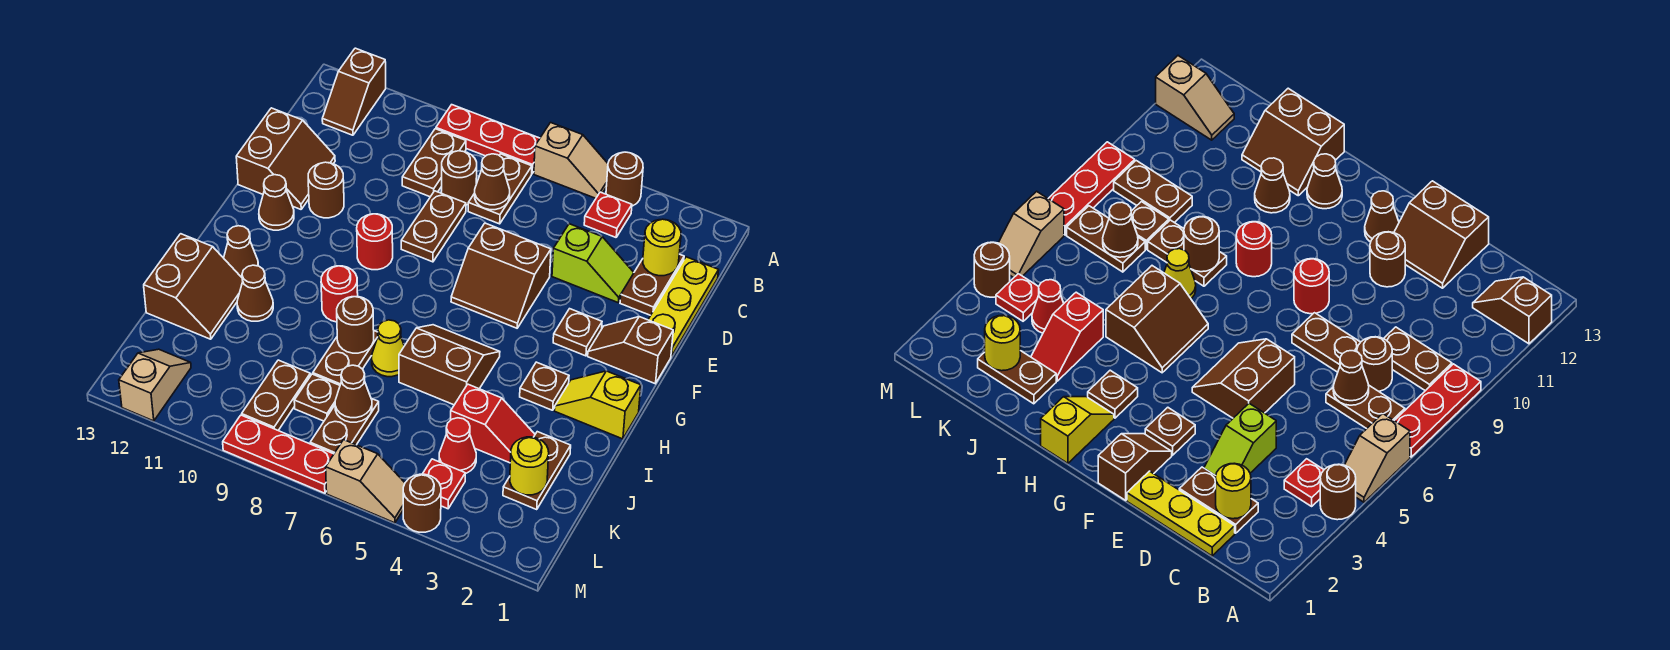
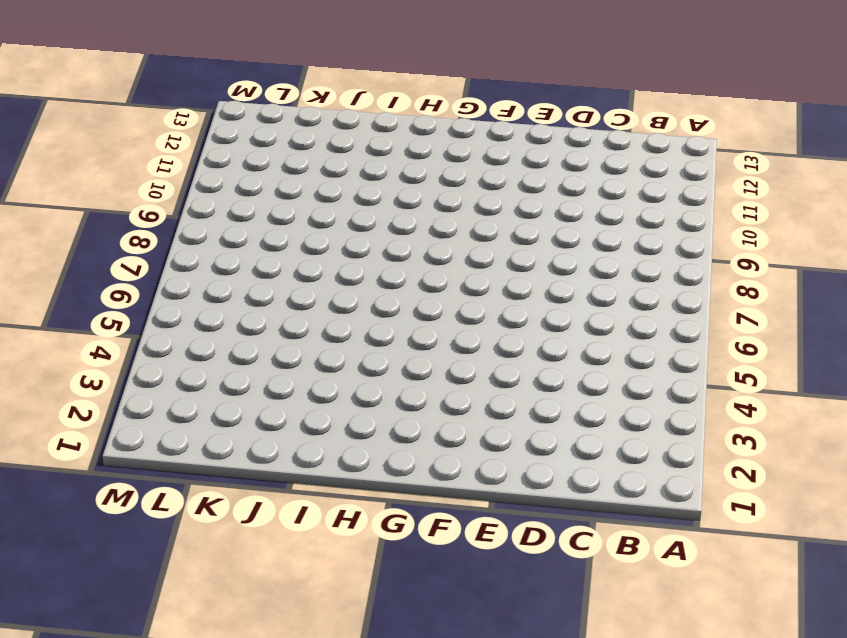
none -> brown 1x1 round brick [606,152,643,206]
none -> tan 1x2 slope [534,123,608,198]
none -> red 1x3 plate [436,105,540,173]
none -> brown 1x2 slope [322,48,386,135]

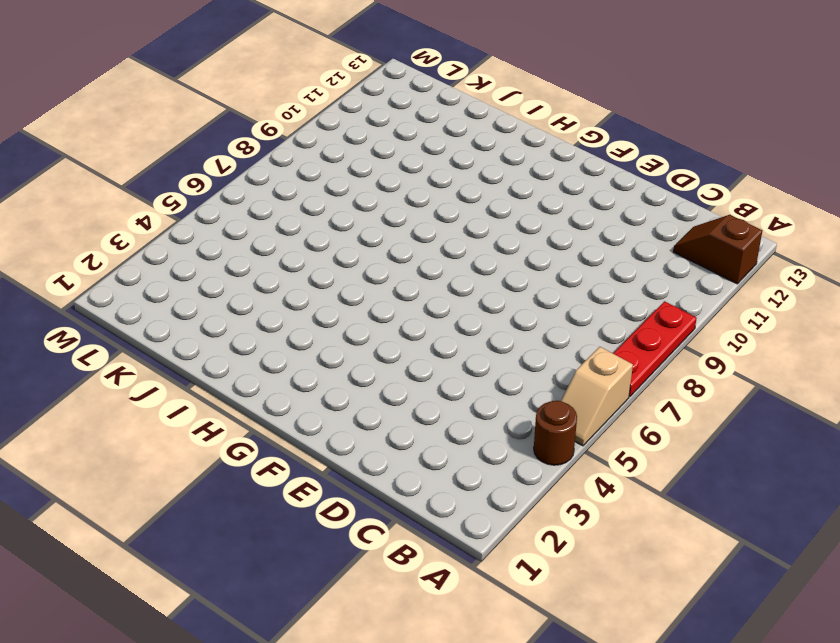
none -> red 1x1 plate [584,192,632,237]
none -> brown 1x2 plate [468,154,532,224]
none -> brown 1x2 plate [402,129,466,197]
none -> yellow 1x3 plate [648,257,719,357]

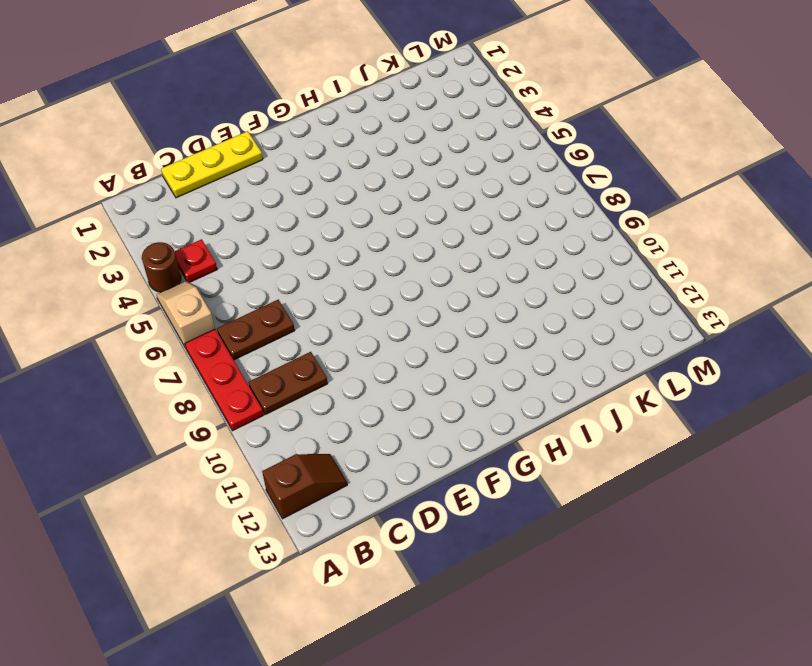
none -> brown 1x2 plate [620,254,684,315]
none -> brown 1x1 round brick [441,151,477,205]
none -> lime 1x2 slope [552,224,634,302]
none -> brown 1x2 plate [401,191,466,262]

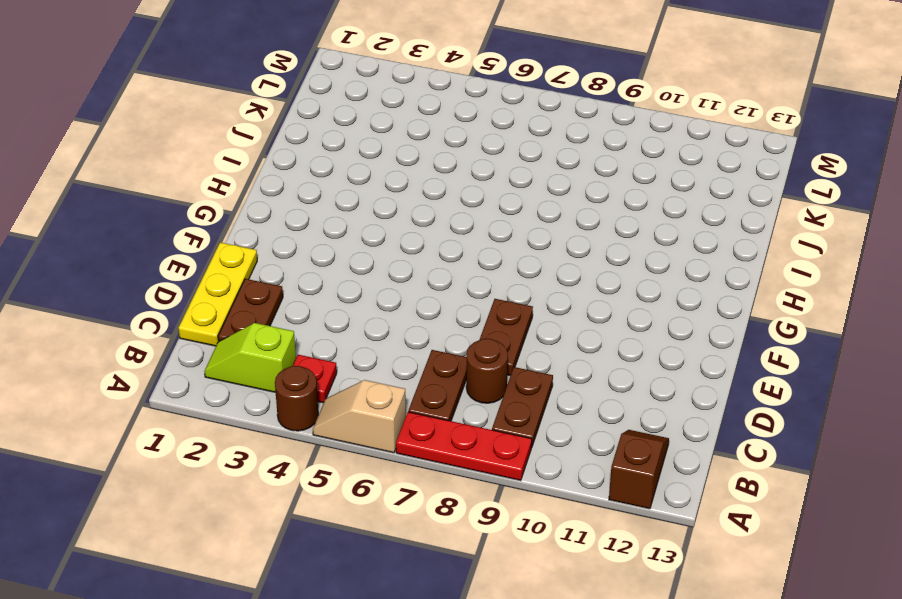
lime 1x2 slope [204,323,296,392] -> lime 1x2 slope moved to [552,224,634,302]
none -> brown 2x2 slope [236,108,335,209]
none -> brown 2x2 slope [451,223,551,328]
none -> brown 1x1 round brick [308,162,344,218]
none -> brown 1x2 slope [588,317,673,384]

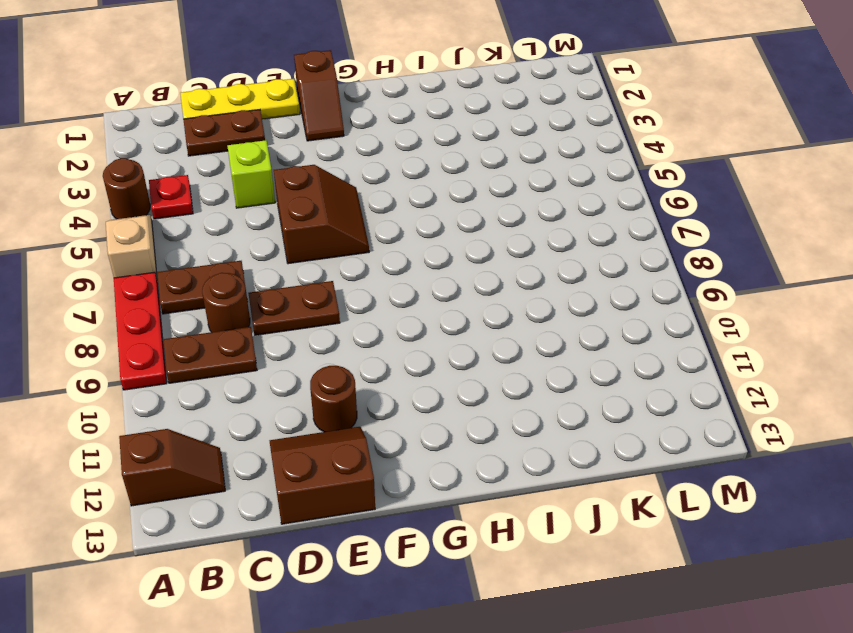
none -> brown 1x1 plate [553,309,602,356]
none -> red 1x1 round brick [357,214,393,270]
none -> brown 1x1 cone [259,175,294,230]
none -> yellow 1x2 slope [554,371,641,439]

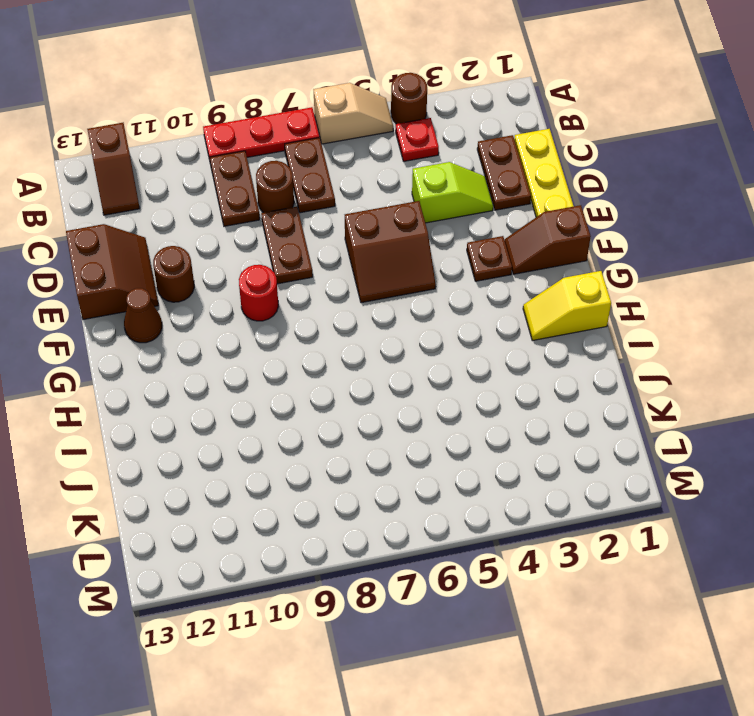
none -> brown 1x1 plate [520,362,569,410]
none -> brown 2x2 slope [399,325,500,405]
none -> red 1x1 round brick [321,266,358,322]
none -> brown 1x1 cone [224,226,258,277]

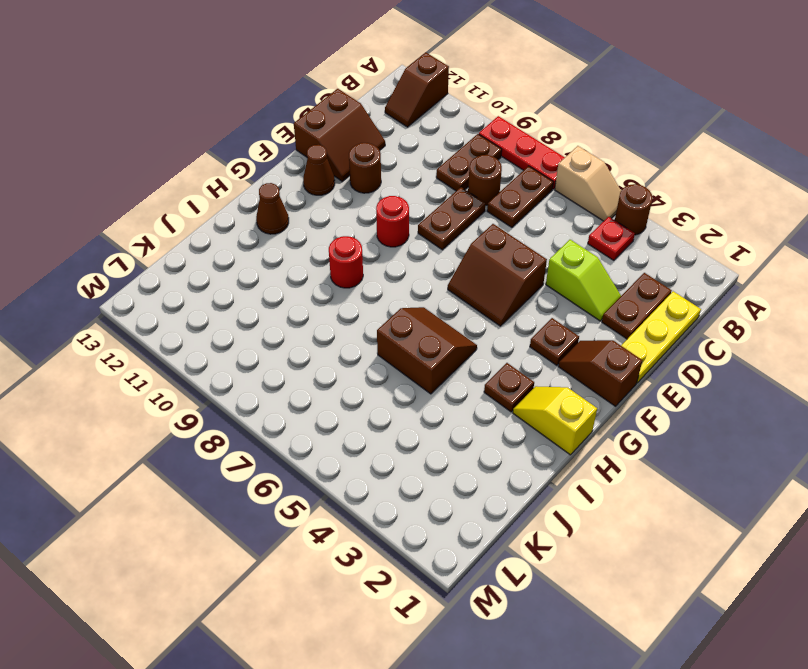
none -> yellow 1x1 cone [372,320,404,377]
none -> brown 1x2 plate [313,331,378,385]
none -> brown 1x1 cone [237,265,273,321]
none -> brown 2x2 slope [144,234,243,339]

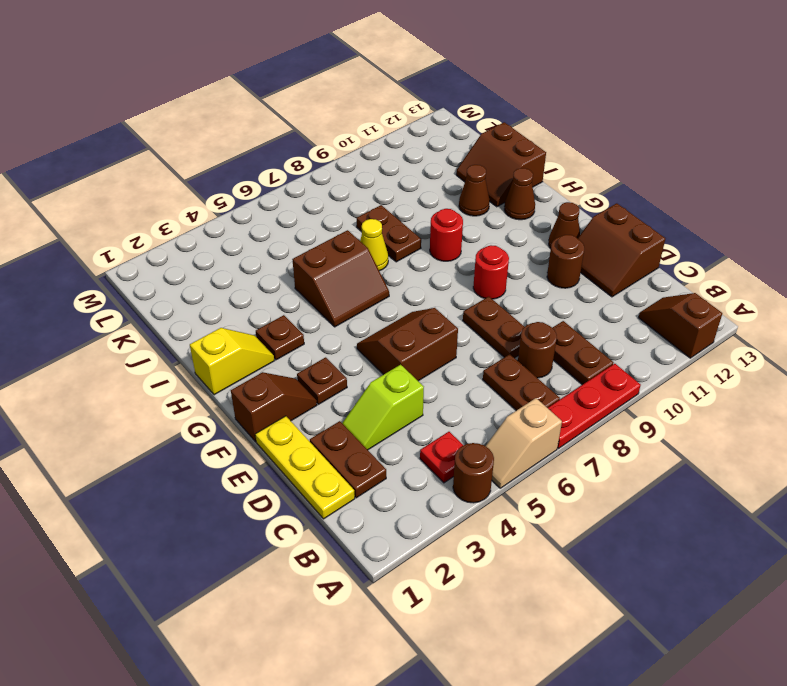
none -> brown 1x2 plate [503,432,571,509]
none -> red 1x2 slope [451,384,535,463]
none -> red 1x1 cone [439,418,476,474]
none -> brown 1x2 plate [310,398,379,454]

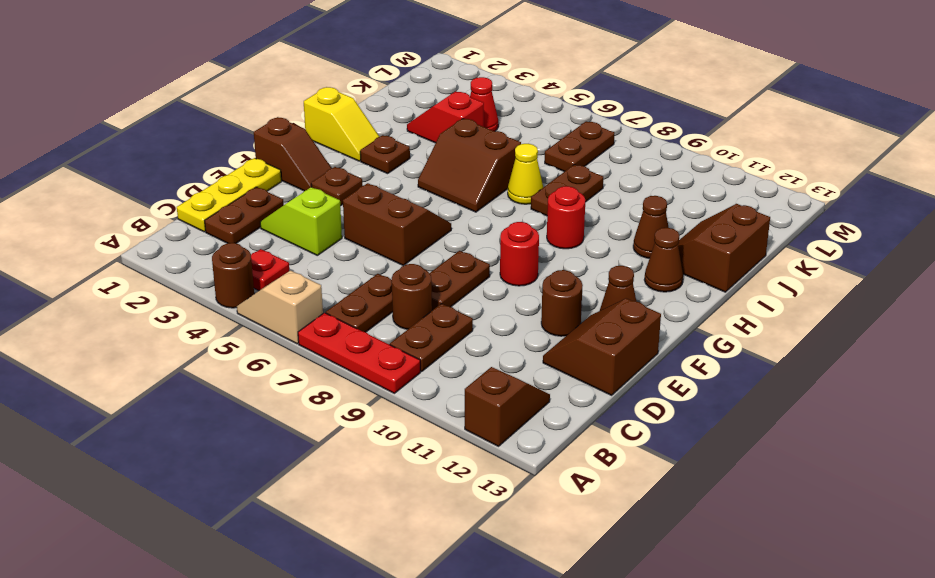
none -> brown 1x2 plate [503,432,571,509]
none -> brown 1x1 plate [294,374,340,421]
none -> brown 1x2 plate [242,360,310,430]
none -> red 1x1 plate [423,459,465,509]

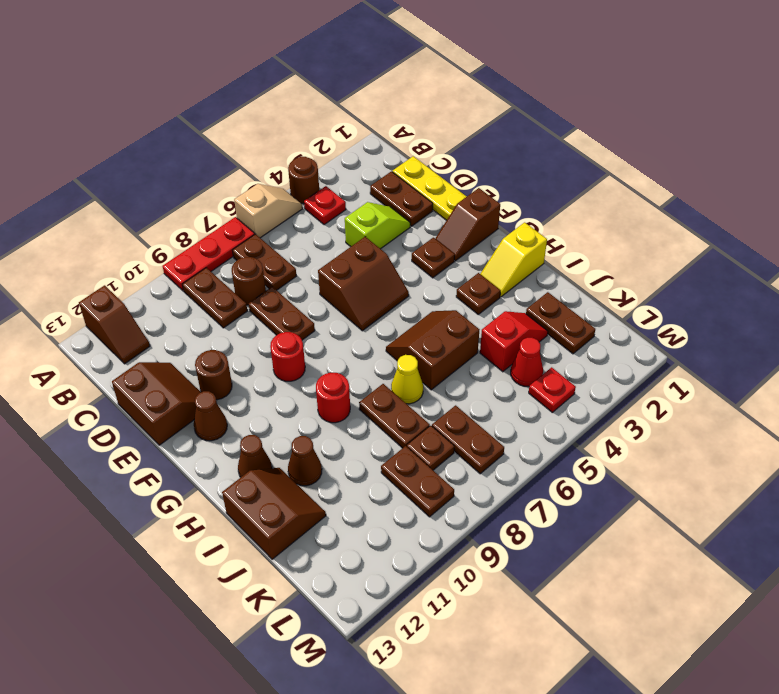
none -> tan 1x2 slope [119,349,191,421]
none -> brown 1x1 round brick [403,474,441,532]
none -> tan 1x2 slope [326,440,405,523]
none -> red 1x3 plate [223,415,334,493]

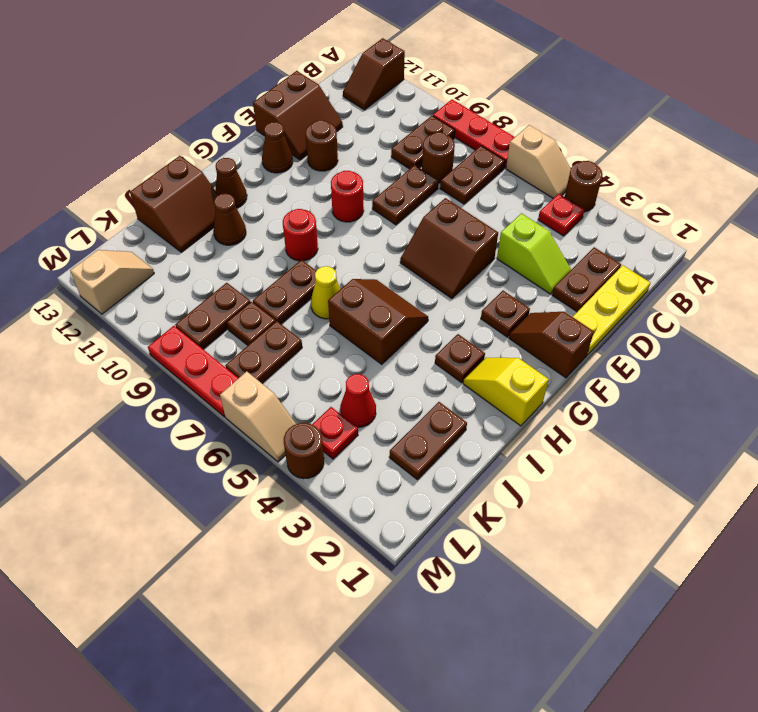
none -> red 1x2 slope [451,384,535,463]
none -> yellow 1x1 round brick [643,219,681,276]
none -> brown 1x1 cone [475,154,510,210]
none -> brown 1x1 round brick [337,297,374,353]

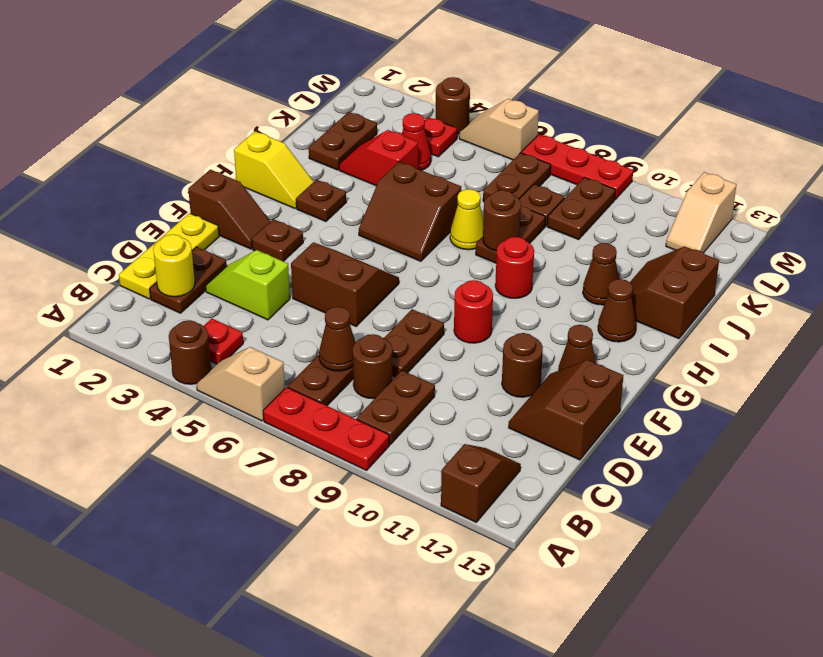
none -> yellow 1x1 round brick [510,437,549,495]
none -> brown 1x1 cone [335,365,372,422]

